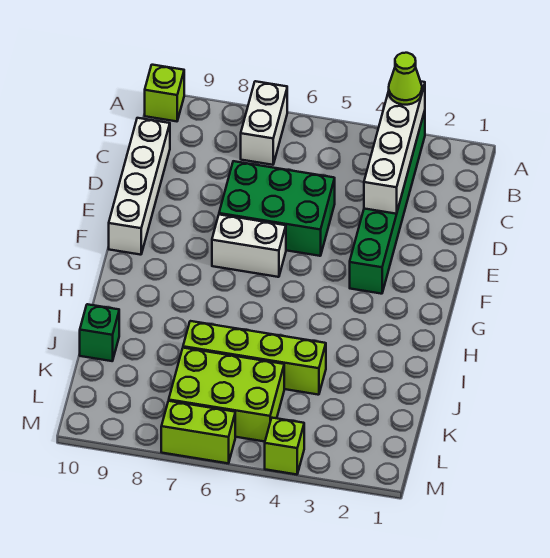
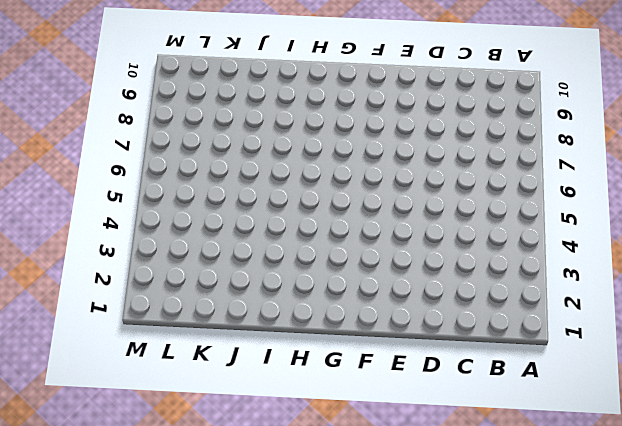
none -> green 1x6 brick [350,111,425,294]
none -> white 1x2 brick [241,81,287,165]
none -> lime 1x1 brick [145,65,184,121]

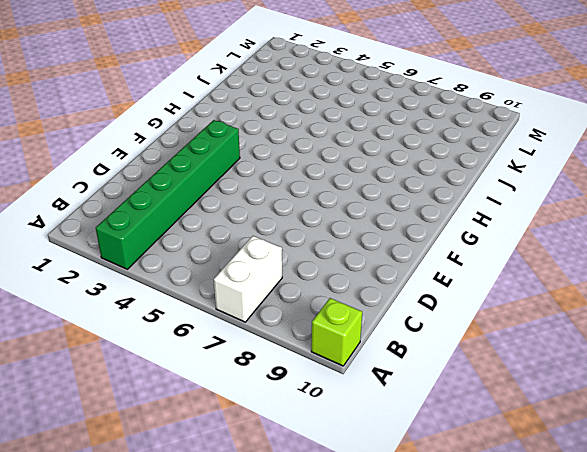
none -> white 1x4 brick [109,118,170,255]
none -> green 2x3 brick [219,161,335,256]
none -> white 1x2 brick [212,215,286,277]

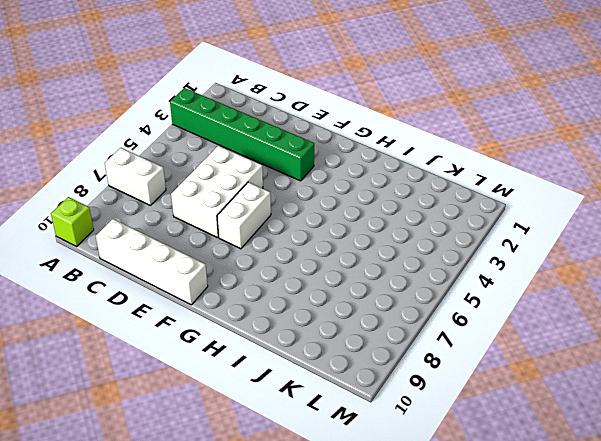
white 2x3 brick [171,146,263,238] -> green 2x3 brick [219,161,335,256]
none -> lime 1x4 brick [183,321,326,395]
none -> green 1x1 brick [80,304,119,361]
none -> lime 2x3 brick [169,348,284,442]

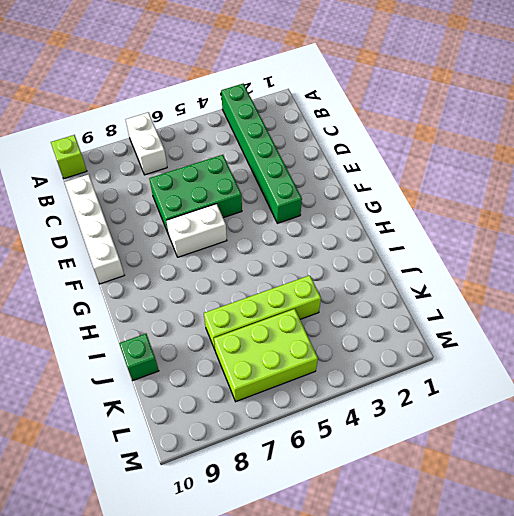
none -> lime 1x1 brick [265,418,304,475]
none -> lime 1x2 brick [161,401,235,463]
none -> white 1x4 brick [364,82,425,214]

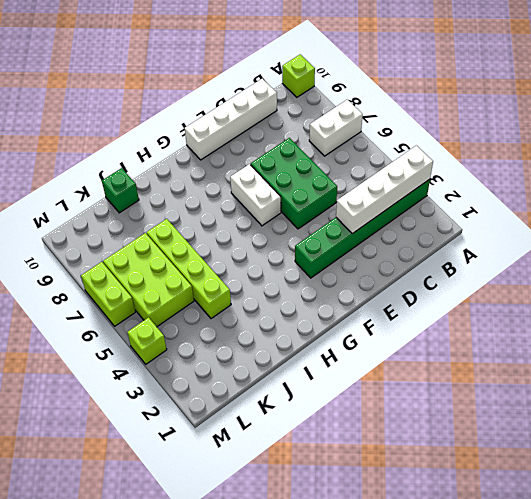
none -> lime 1x1 cone [389,53,422,105]

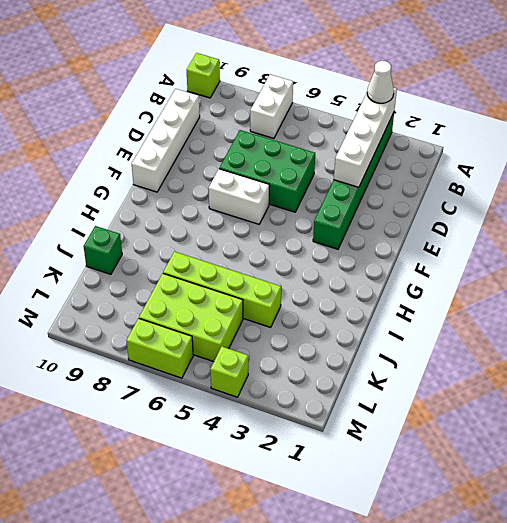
white 1x1 cone [367,61,394,103] -> lime 1x1 cone [389,53,422,105]

